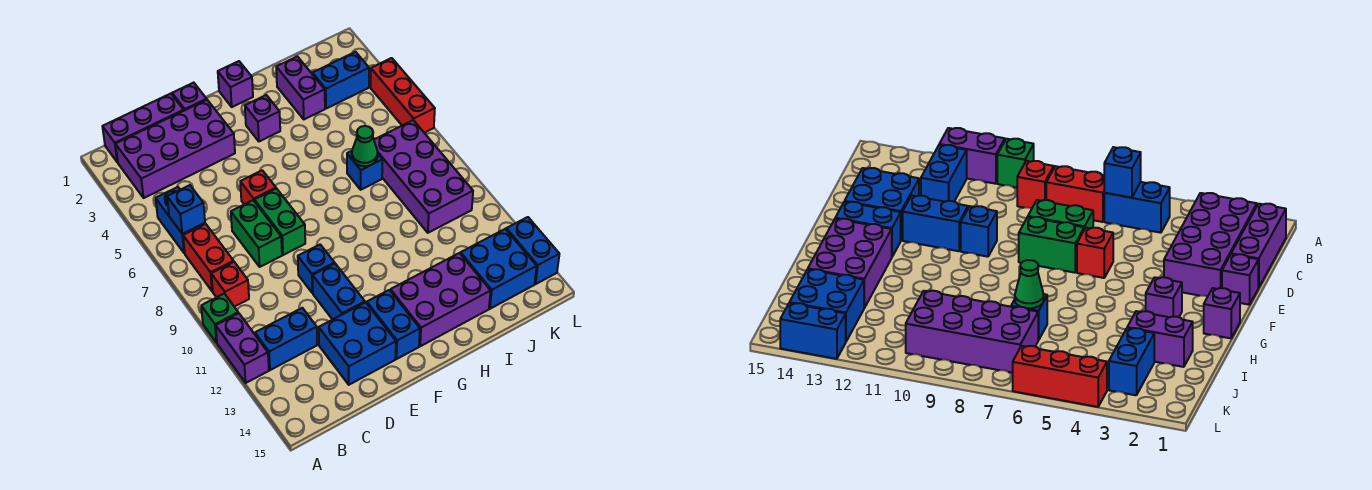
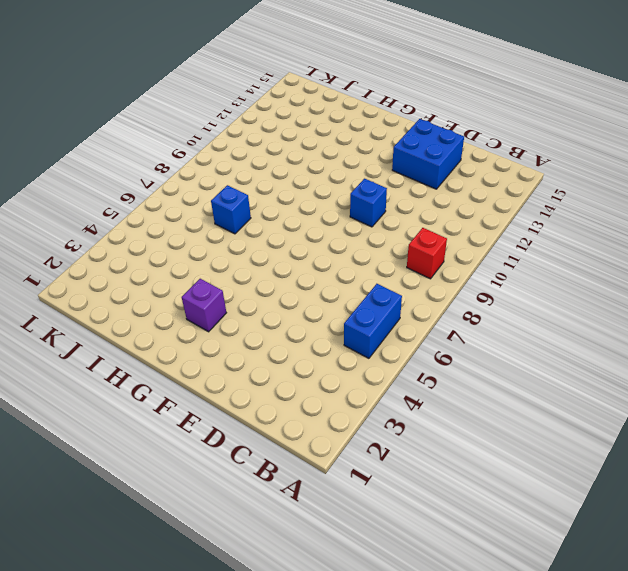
none -> green 1x1 brick [201,294,238,343]
none -> purple 1x2 brick [216,313,269,383]
none -> purple 1x3 brick [102,94,184,162]

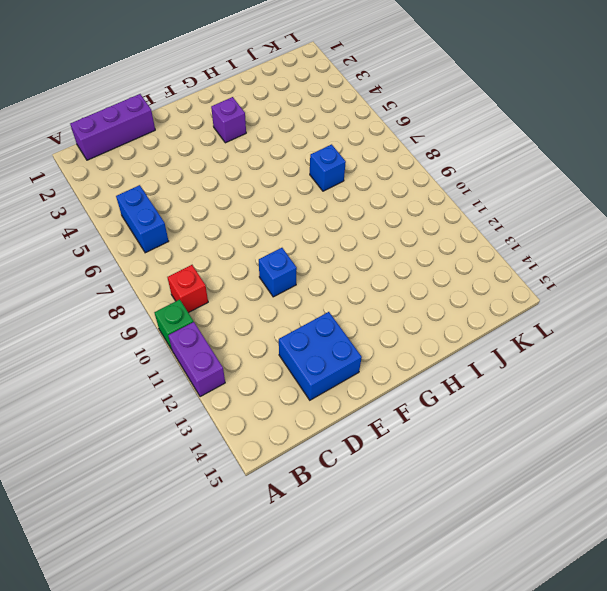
none -> purple 2x4 brick [116,100,235,198]
none -> red 1x2 brick [183,224,234,291]
none -> blue 1x2 brick [255,308,317,370]

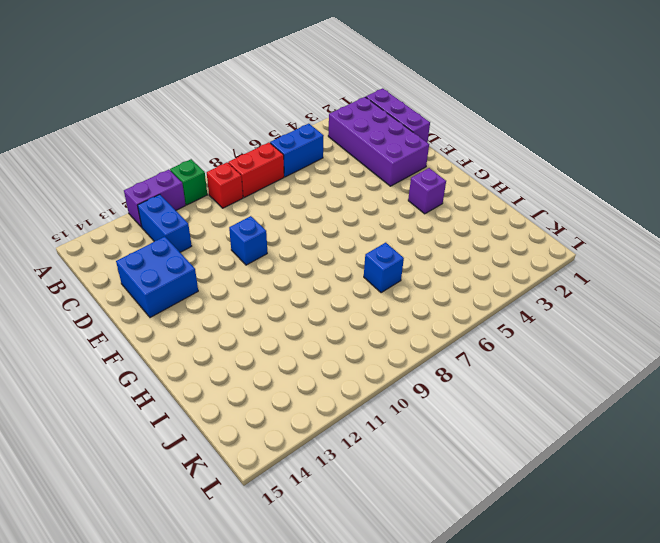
none -> green 1x2 brick [231,200,282,267]
none -> purple 1x1 brick [172,83,207,111]
none -> red 1x1 brick [240,170,276,204]

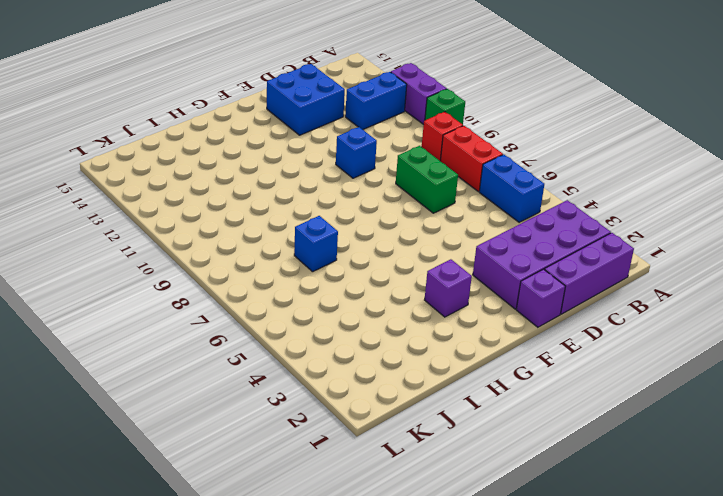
none -> red 1x1 brick [240,170,276,204]
none -> green 1x2 brick [254,189,305,255]
none -> blue 1x2 brick [313,264,365,320]

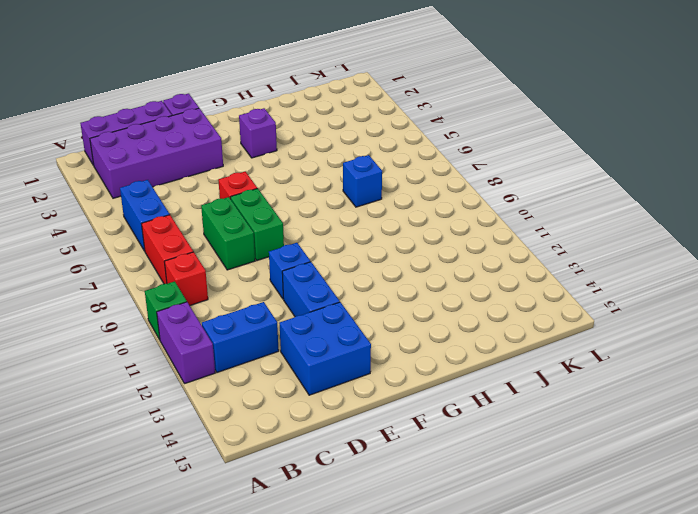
none -> blue 1x2 brick [367,290,420,359]
none -> purple 1x1 brick [218,61,253,107]
none -> purple 2x3 brick [390,253,491,346]

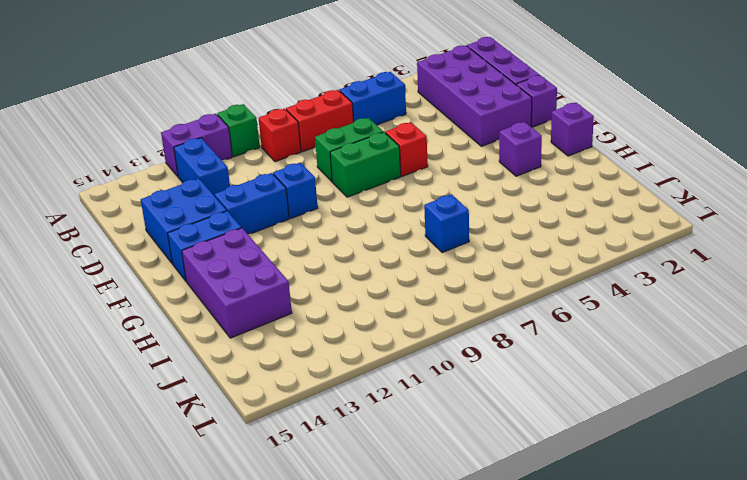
none -> purple 1x2 brick [276,56,325,119]
none -> blue 1x2 brick [312,52,369,109]
none -> purple 2x4 brick [374,120,473,233]

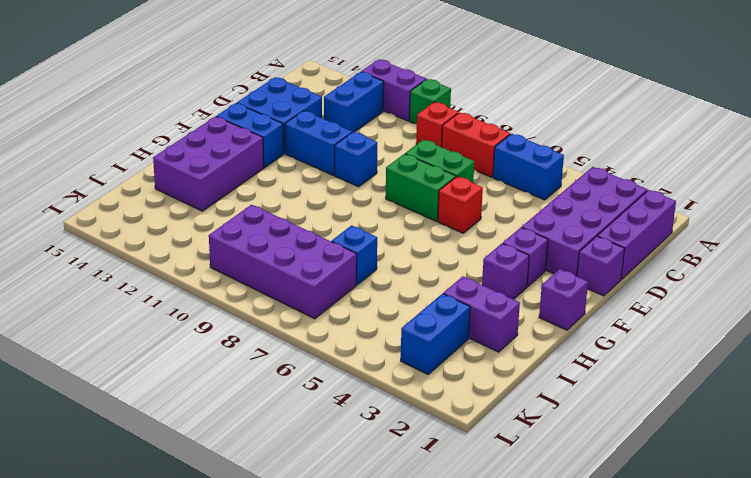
purple 1x1 brick [503,227,548,287] -> none
none -> blue 2x2 brick [461,229,537,309]
none -> red 1x3 brick [371,58,435,133]
none -> blue 1x2 brick [506,217,559,284]

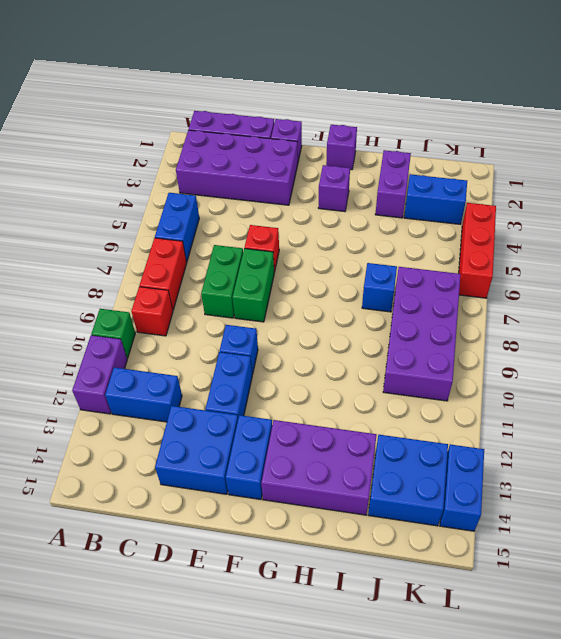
none -> blue 1x1 brick [167,185,205,234]
none -> green 1x1 cone [352,126,378,166]

